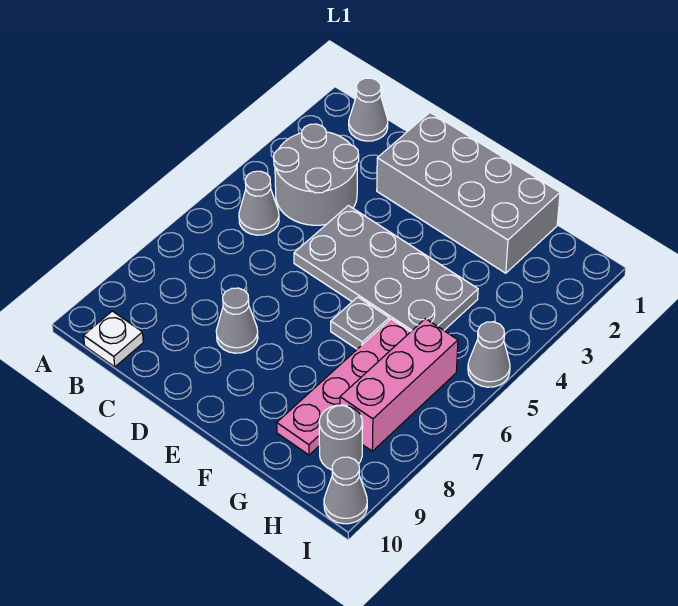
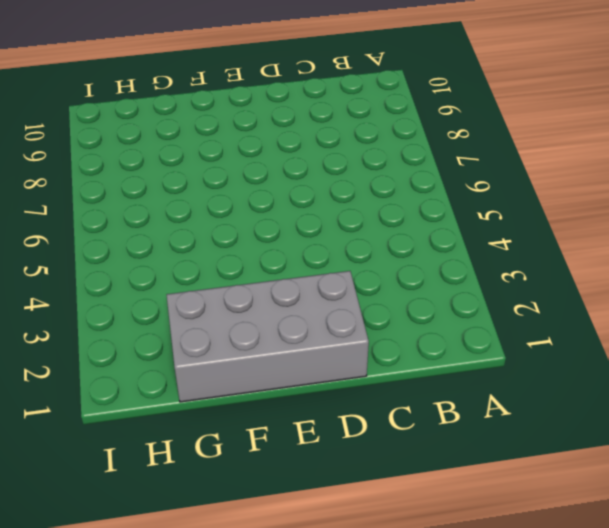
none -> grey 1x1 cone [349,78,388,141]
none -> grey 2x2 round brick [274,124,359,225]
none -> grey 1x1 cone [239,171,279,235]

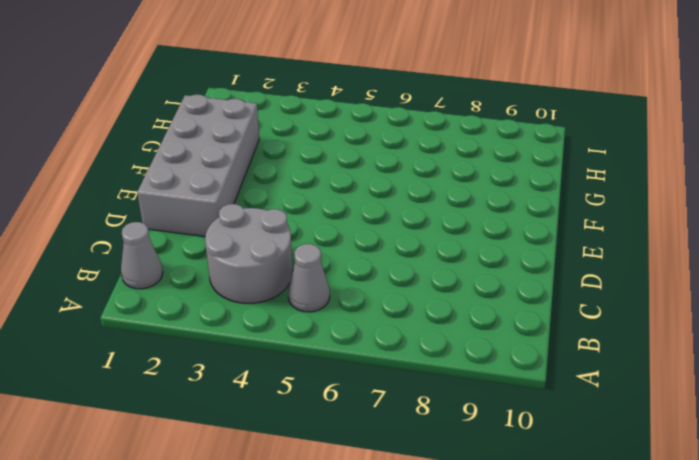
none -> white 1x1 plate [84,311,143,367]
none -> grey 2x4 plate [294,206,478,332]
none -> grey 1x1 cone [216,288,258,353]

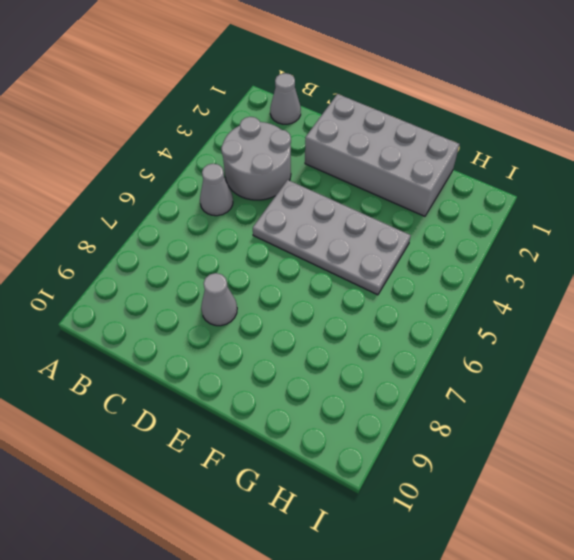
none -> white 1x1 plate [84,311,143,367]
none -> grey 1x1 plate [331,297,389,349]
none -> pink 1x4 plate [277,319,410,455]

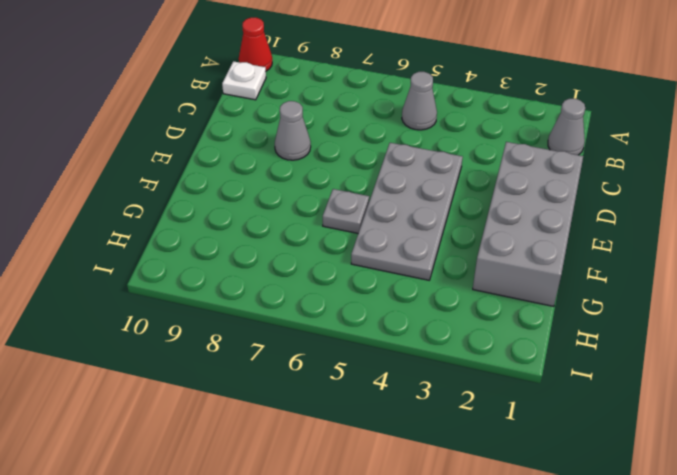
red 1x1 cone [239,18,272,71] -> none
none -> grey 2x2 round brick [274,124,359,225]
none -> pink 1x4 plate [277,319,410,455]
none -> pink 1x3 brick [340,319,458,451]

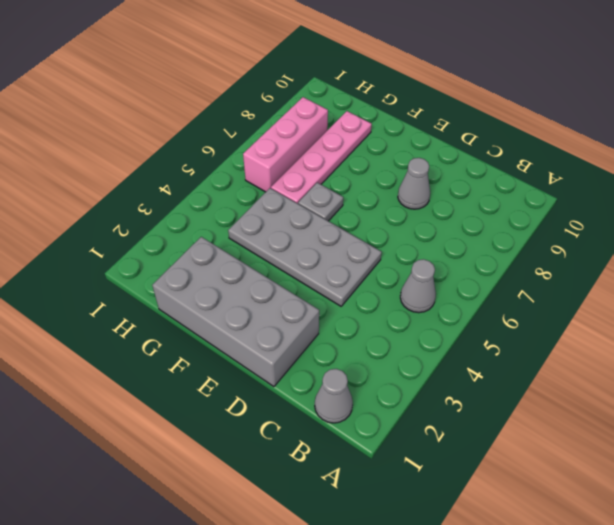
none -> grey 2x2 round brick [274,124,359,225]
none -> white 1x1 plate [84,311,143,367]
none -> grey 1x1 round brick [319,405,363,470]

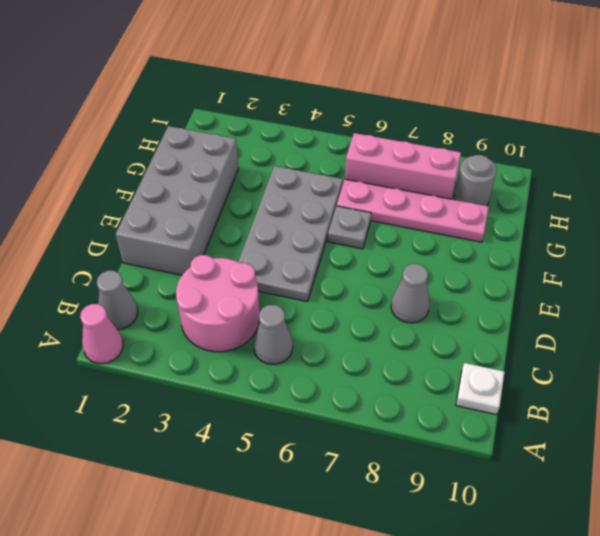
pink 1x1 cone [80,304,123,364] -> none
pink 2x2 round brick [176,255,259,352] -> grey 2x2 round brick [274,124,359,225]
none -> grey 1x1 cone [468,322,510,387]
none -> grey 1x1 cone [324,457,367,524]

